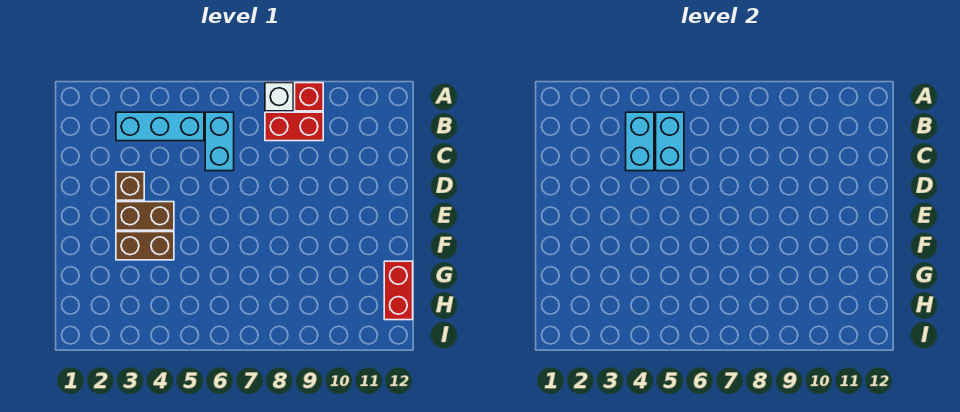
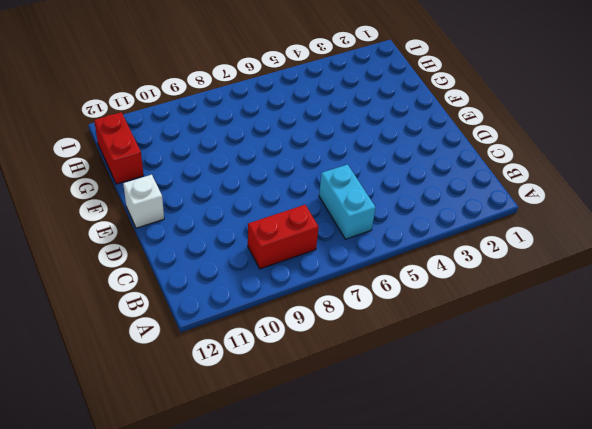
white 1x1 brick [123,175,164,228] -> white 1x1 brick moved to [265,83,293,111]
none -> red 1x1 brick [295,83,323,111]
none -> cyan 1x3 brick [116,112,204,141]

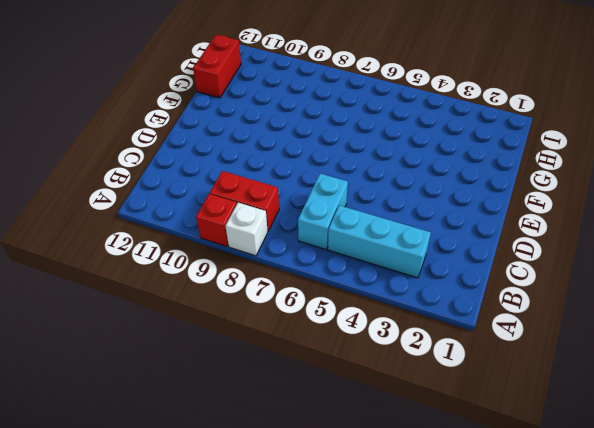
none -> brown 1x1 brick [116,172,144,200]
none -> brown 1x2 brick [116,202,174,230]

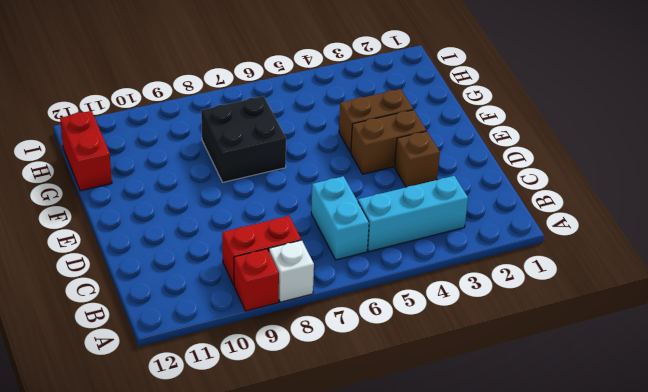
black 2x2 brick [201,96,286,182] -> none
none -> cyan 1x2 brick [626,112,654,171]
none -> cyan 1x2 brick [656,112,684,171]

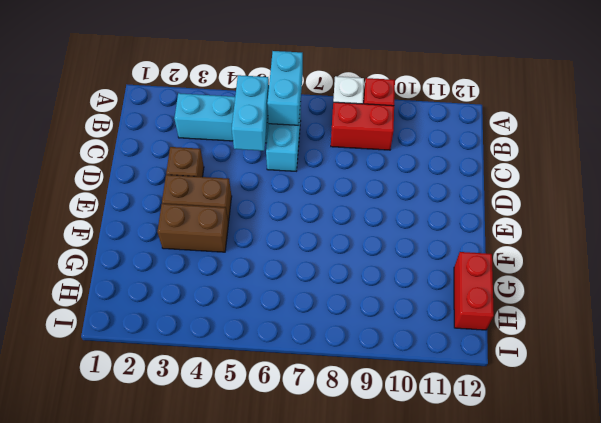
cyan 1x2 brick [267,51,303,125] -> cyan 1x2 brick moved to [626,112,654,171]

